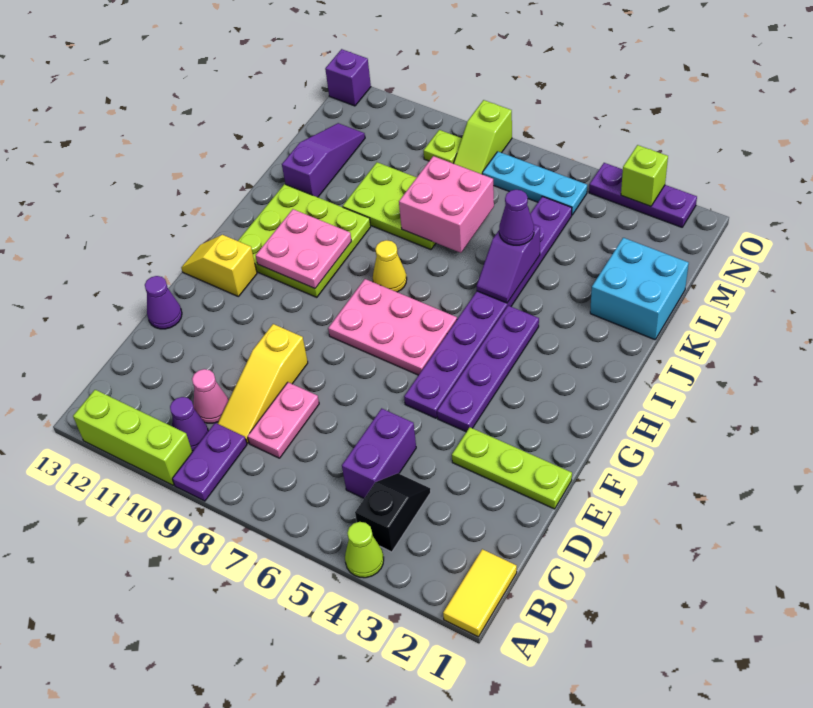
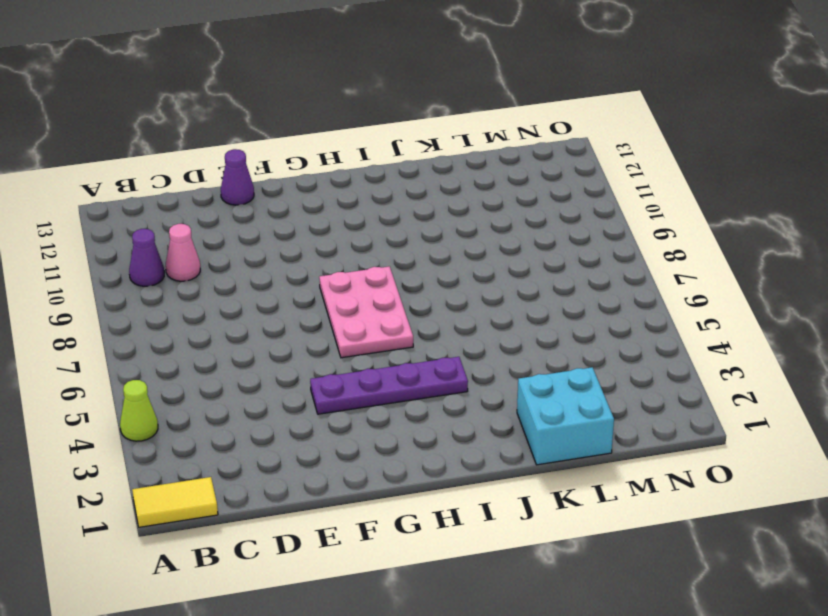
none -> purple 1x2 plate [172,423,247,501]
none -> lime 1x3 brick [73,390,192,485]
none -> black 1x2 slope [355,473,431,552]
none -> purple 1x2 brick [342,408,416,498]

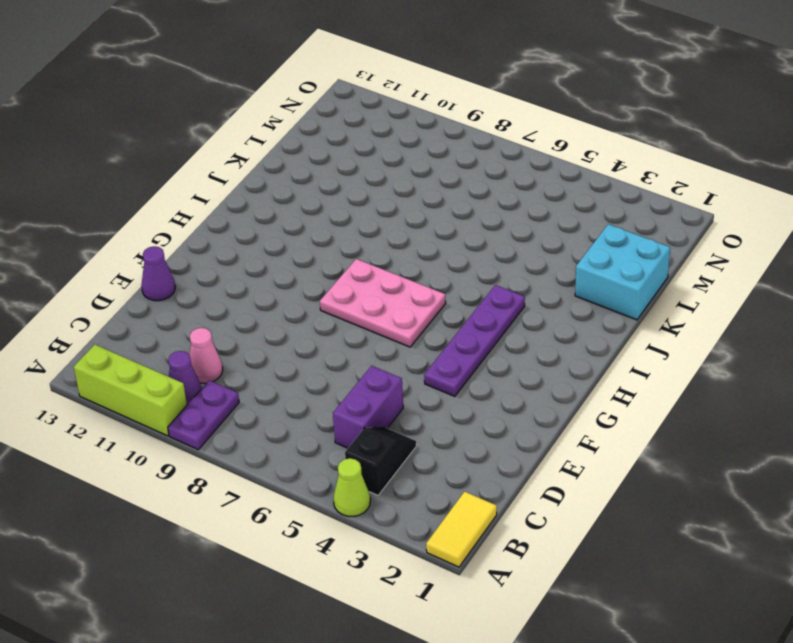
none -> pink 1x2 plate [247,382,319,458]
none -> yellow 1x3 slope [218,324,308,443]
none -> lime 1x3 plate [452,427,572,509]
none -> purple 1x8 plate [404,196,572,418]

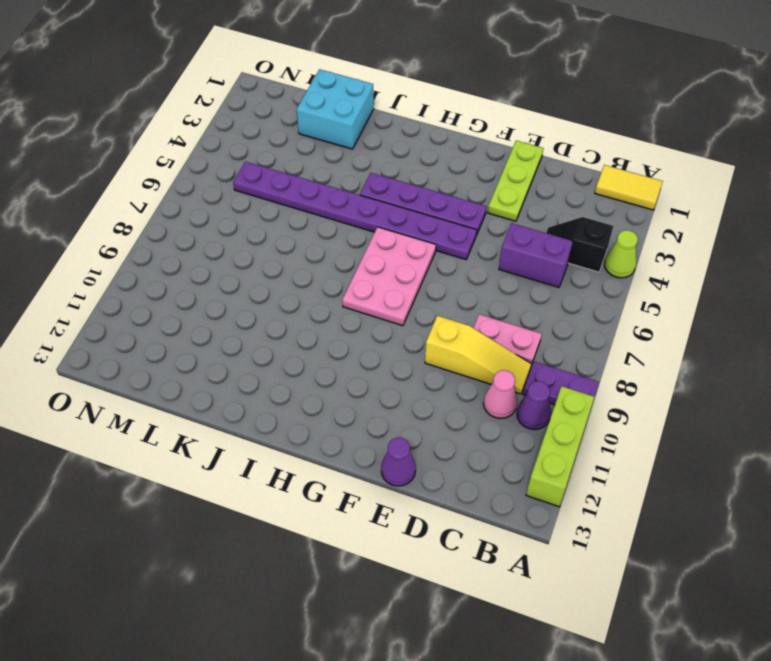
none -> yellow 1x2 slope [181,235,257,296]
none -> lime 3x3 plate [238,184,371,297]
none -> yellow 1x1 cone [373,240,407,292]
none -> lime 2x3 plate [343,162,436,250]

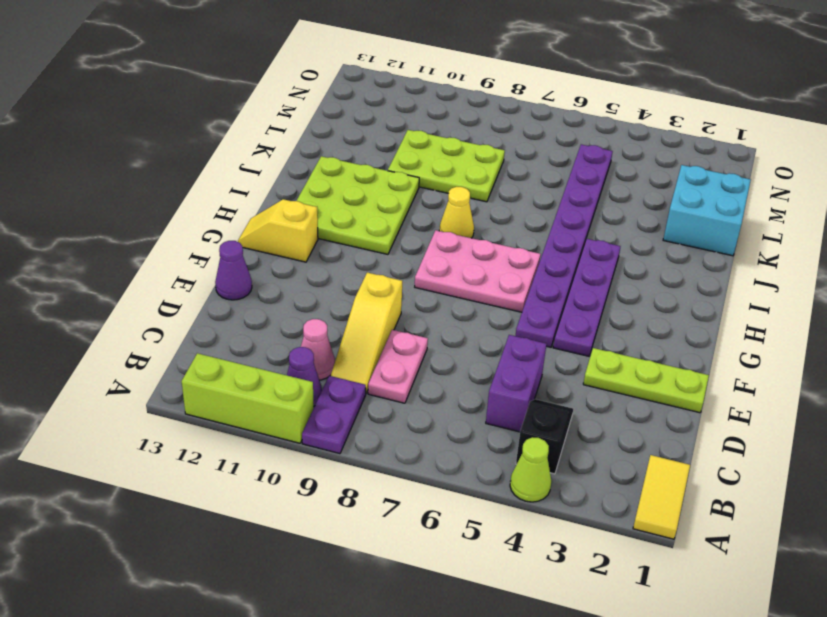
none -> purple 1x3 slope [282,123,365,197]
none -> cyan 1x3 plate [482,152,587,215]
none -> lime 1x2 slope [453,100,512,174]
none -> lime 1x1 plate [423,130,462,163]

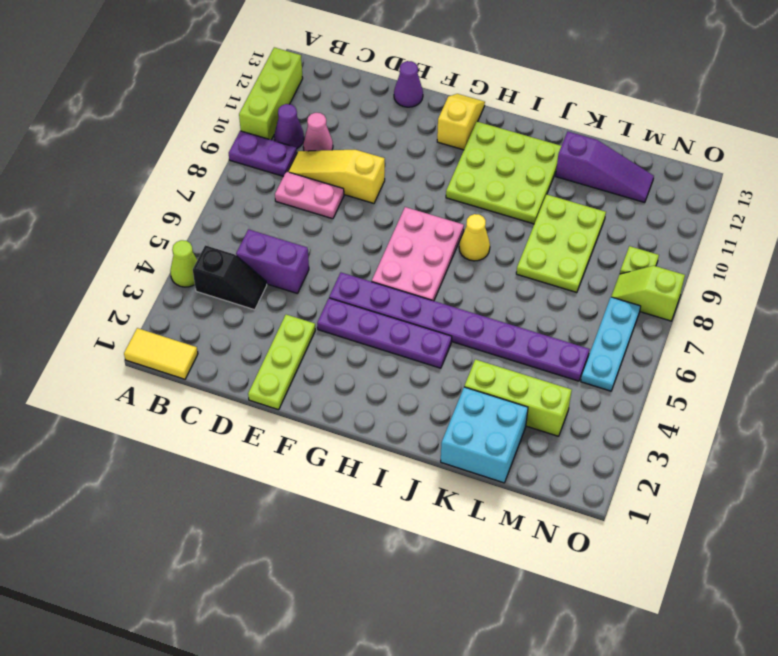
lime 1x3 brick [464,359,572,436] -> none
none -> purple 1x3 plate [589,163,697,227]
none -> purple 1x1 brick [325,49,371,106]
none -> pink 2x2 plate [256,209,352,288]
none -> purple 1x2 slope [477,225,540,303]

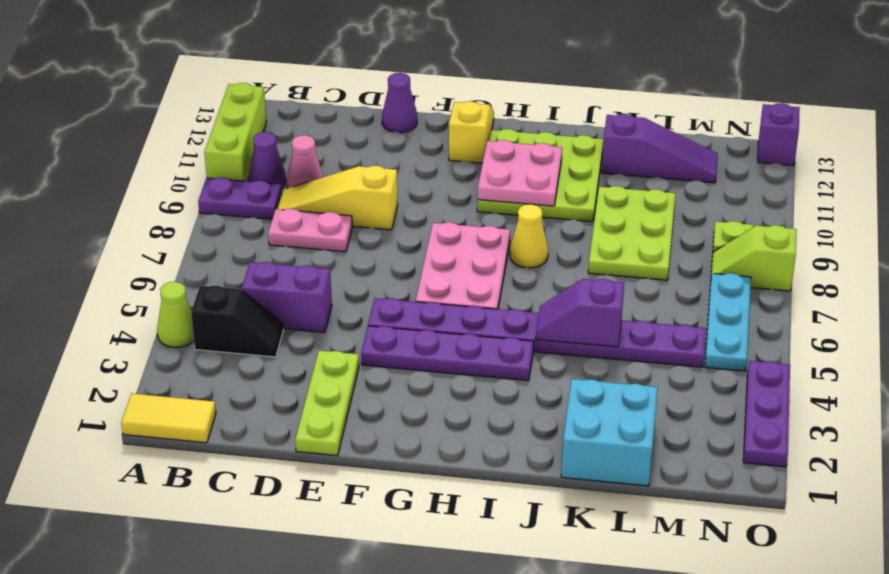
none -> pink 2x2 brick [399,156,494,253]
none -> lime 1x1 brick [621,145,668,206]
none -> purple 1x1 cone [499,190,534,245]

